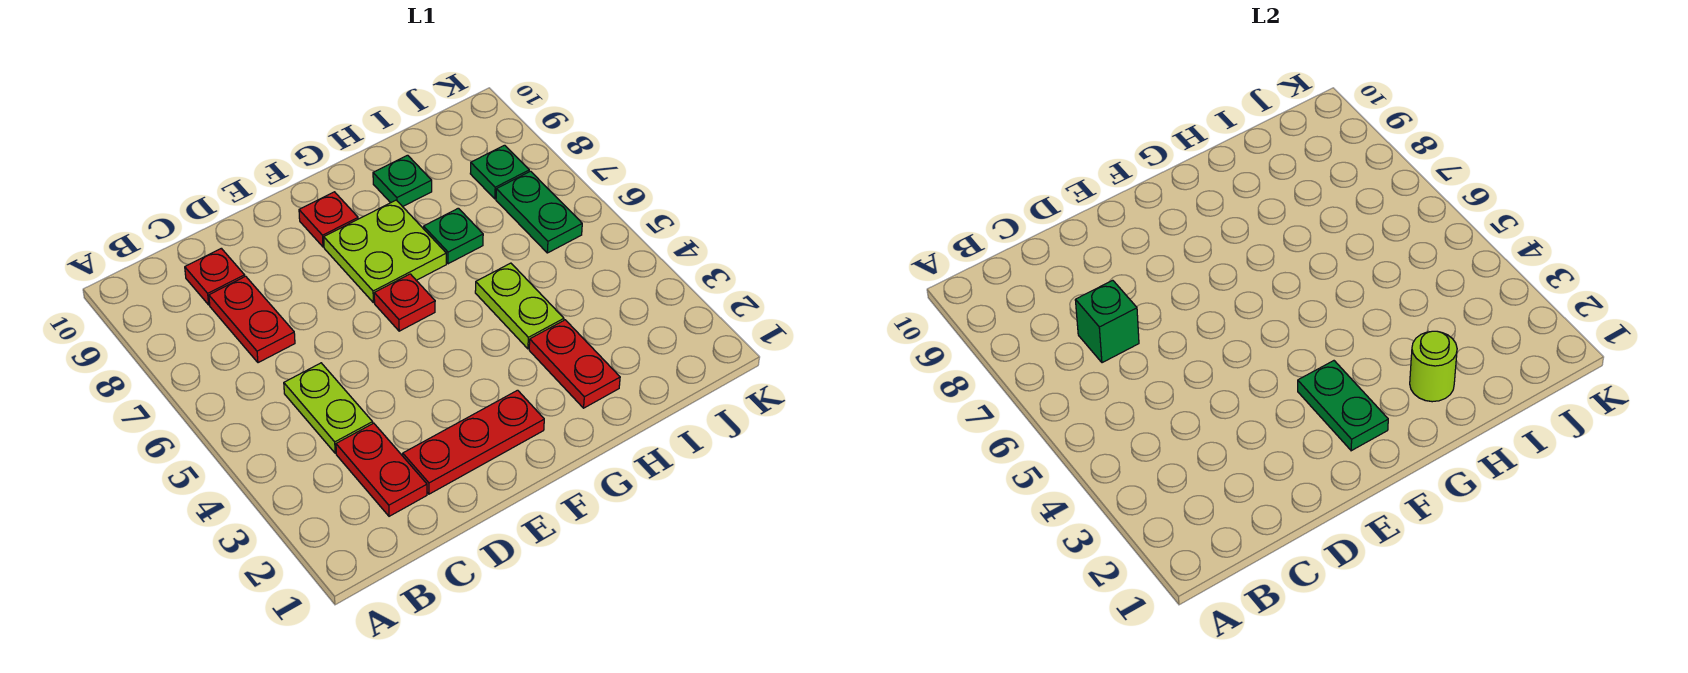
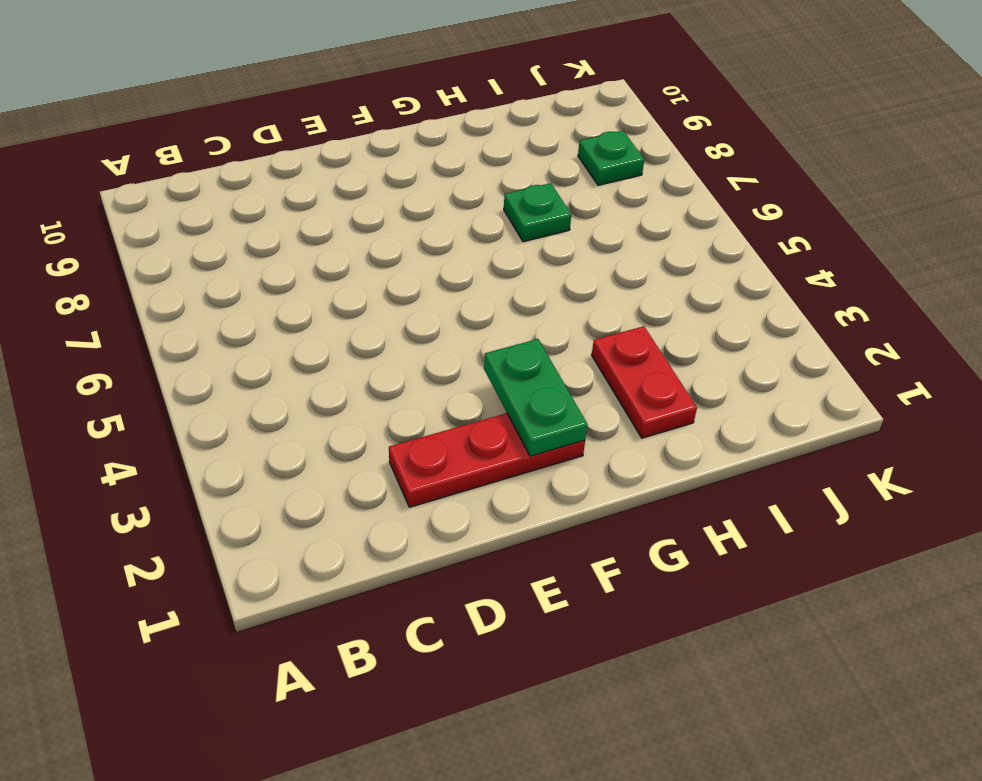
none -> red 1x2 plate [336,423,427,516]
none -> lime 1x2 plate [284,363,373,453]
none -> red 1x2 plate [209,276,295,363]

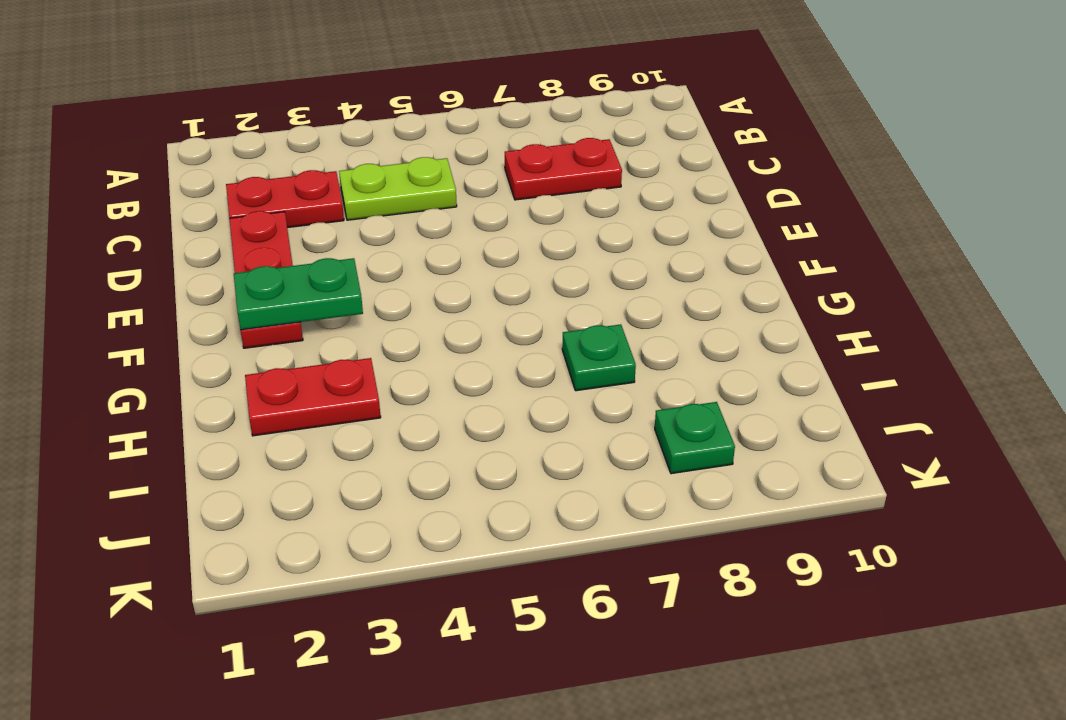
none -> red 1x1 plate [185,248,245,305]
none -> red 1x1 plate [374,274,435,331]
none -> lime 2x2 plate [324,200,446,303]

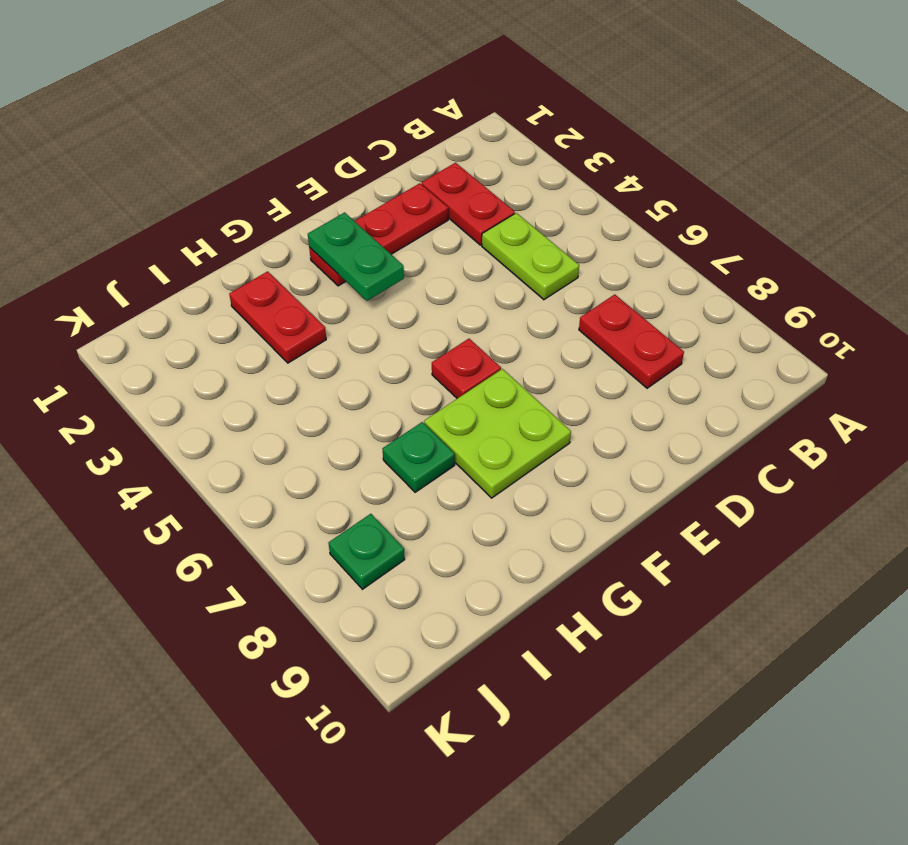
none -> red 1x1 plate [185,248,245,305]
none -> red 1x1 plate [299,192,358,247]
none -> lime 1x2 plate [475,263,564,349]

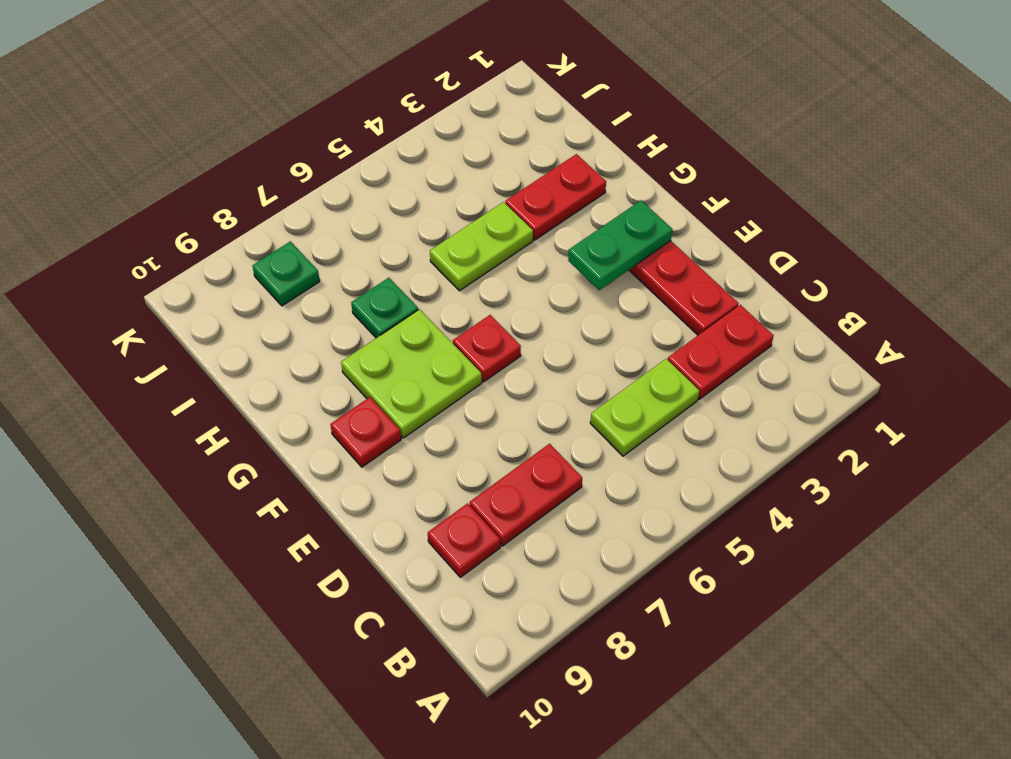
none -> green 1x1 plate [373,155,432,207]
none -> green 1x2 plate [496,171,582,253]
none -> green 1x1 brick [1075,280,1139,363]

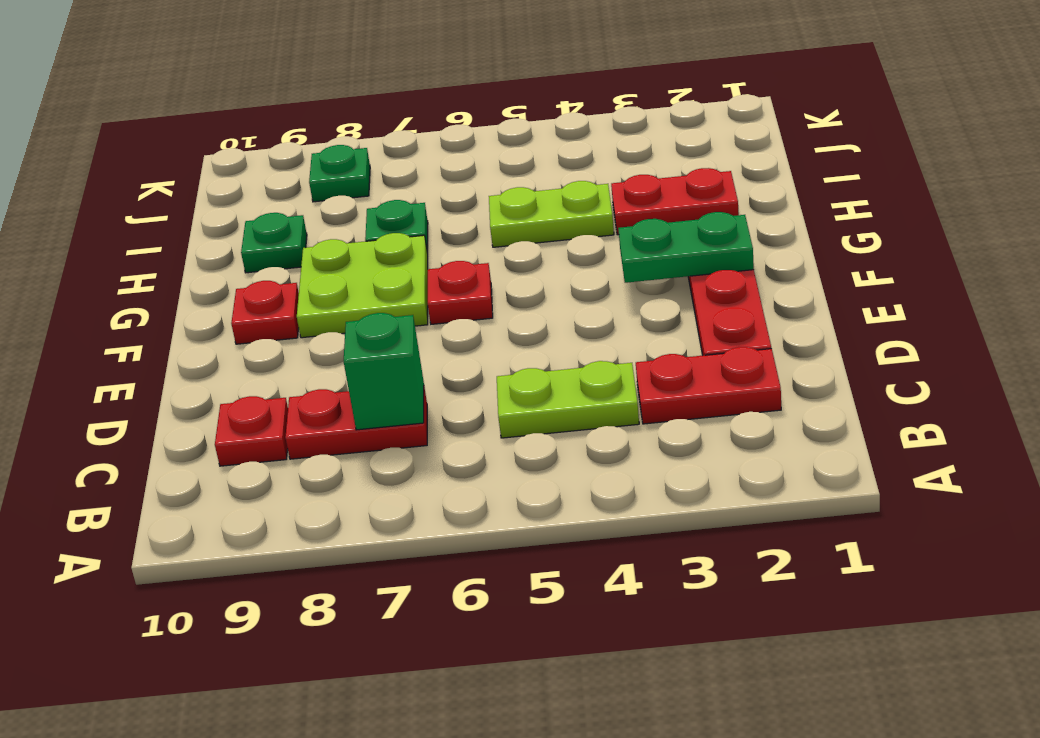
none -> green 1x2 plate [496,171,582,253]
none -> lime 1x1 round brick [1410,331,1457,402]

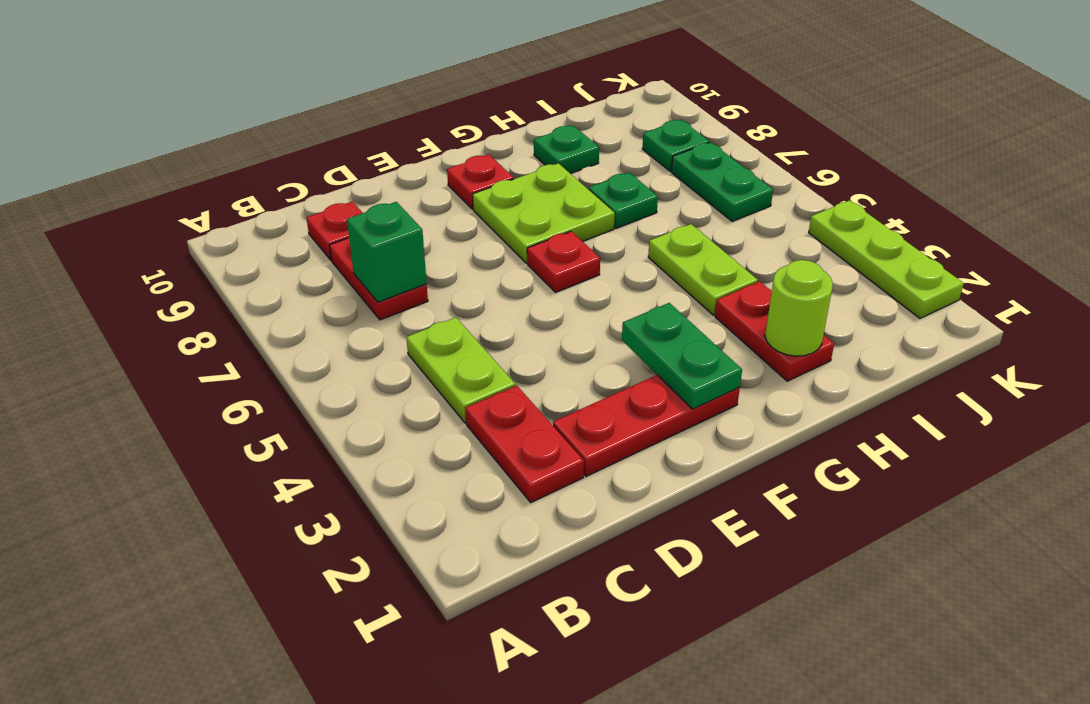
lime 1x3 plate [809,200,964,318] -> none

